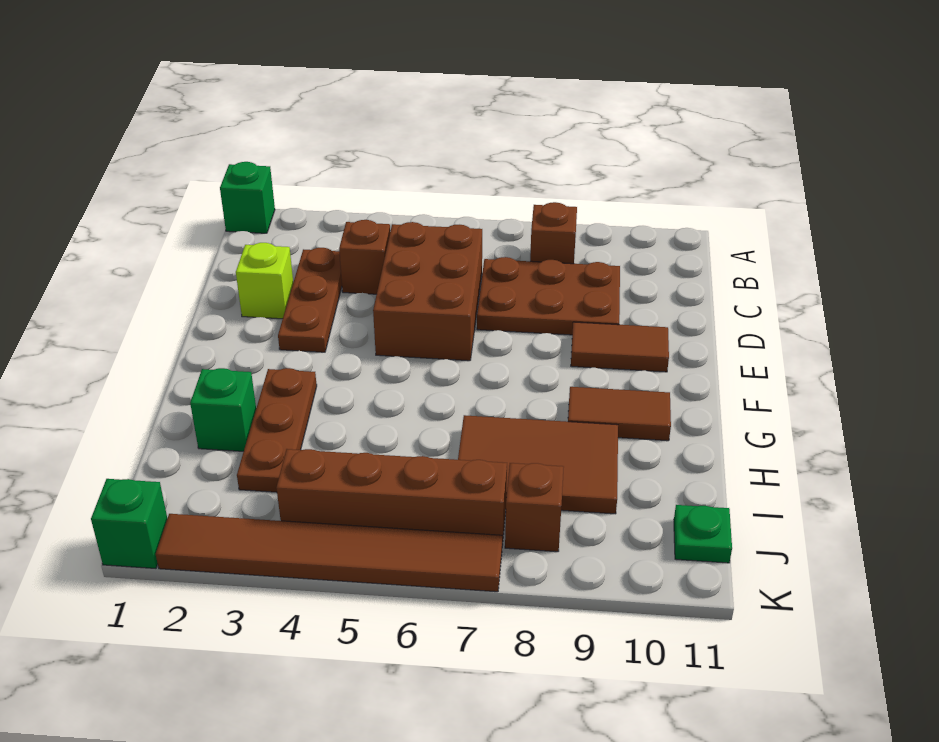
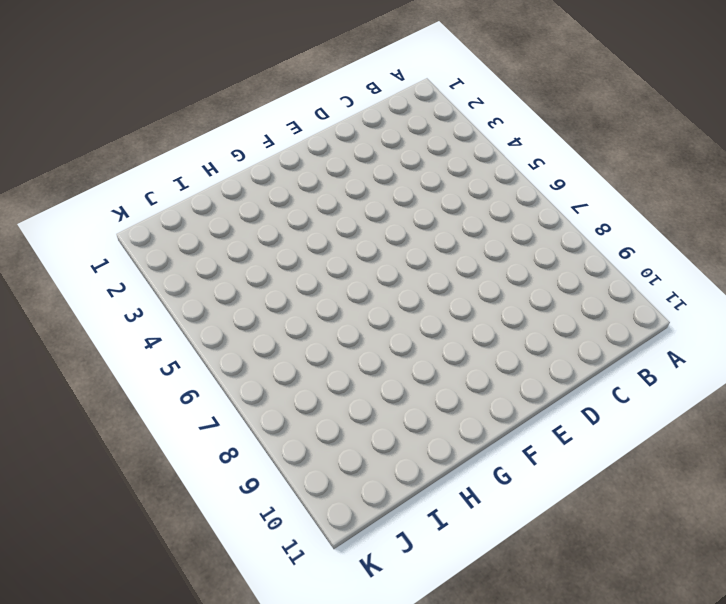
none -> green 1x1 brick [220,162,275,233]
none -> brown 1x1 brick [530,202,577,264]
none -> brown 1x3 plate [278,248,342,352]

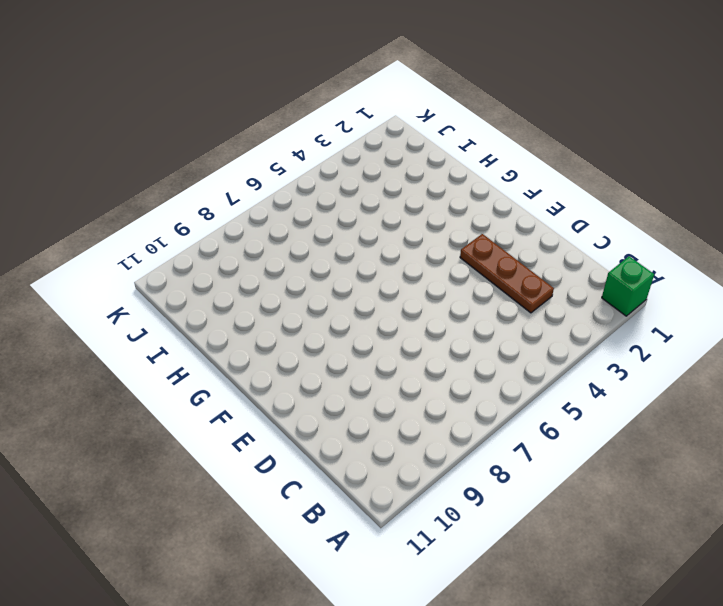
none -> brown 1x1 brick [530,202,577,264]
none -> brown 1x1 brick [339,220,390,294]
none -> brown 2x3 brick [373,222,482,361]

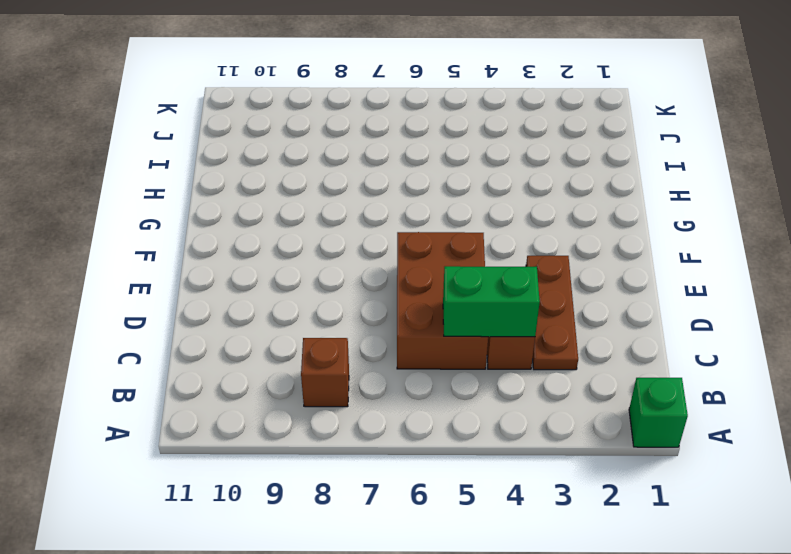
green 1x2 brick [443,266,540,337] -> none
none -> brown 2x3 plate [477,257,620,335]
none -> lime 1x1 brick [236,243,293,319]
none -> brown 1x2 tile [571,322,669,372]

